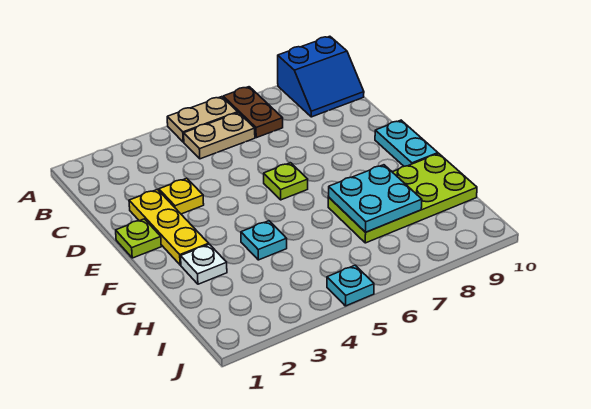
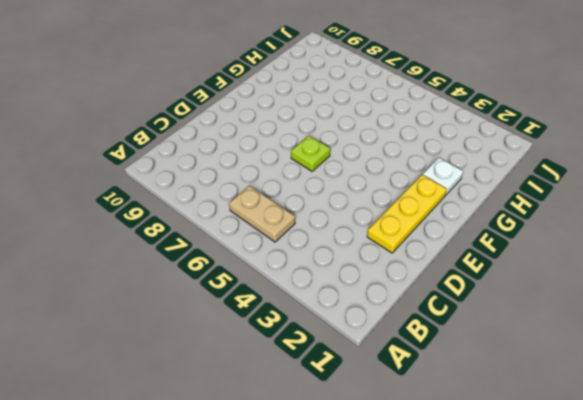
none -> tan 1x2 plate [167,97,238,142]
none -> brown 1x2 plate [223,87,283,138]
none -> blue 2x2 slope [278,36,364,117]

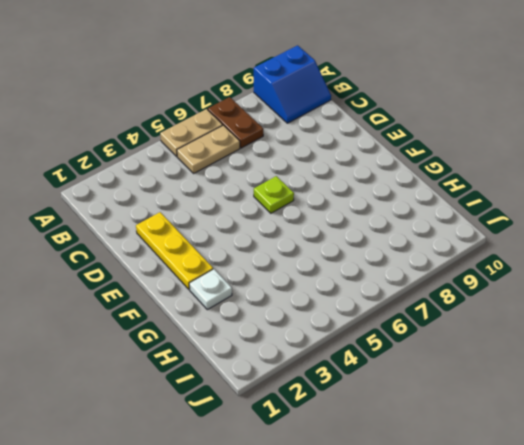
none -> yellow 1x1 plate [159,178,204,214]
none -> lime 1x1 plate [116,219,161,258]
none -> cyan 1x2 plate [375,120,438,166]

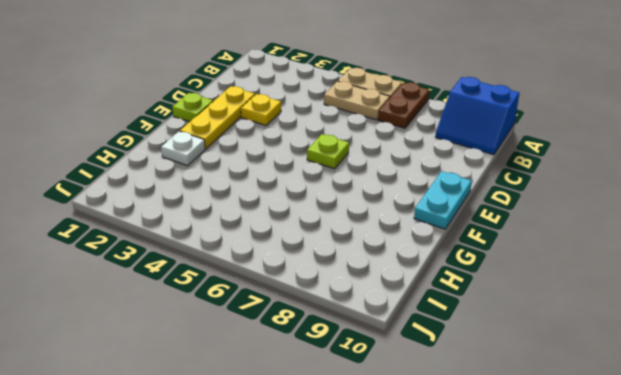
none -> cyan 1x1 plate [241,221,287,260]
none -> lime 2x4 plate [328,154,477,243]
none -> cyan 1x1 plate [327,265,374,306]

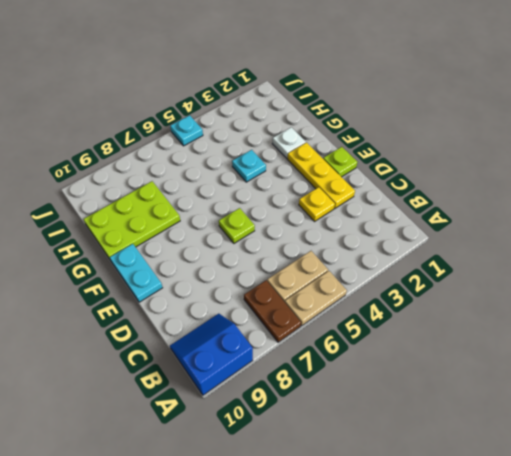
lime 2x3 plate [84,181,180,259] -> lime 2x4 plate [328,154,477,243]
none -> cyan 2x2 plate [328,165,422,232]

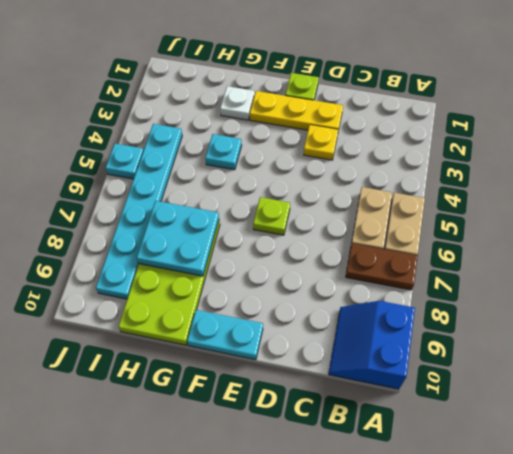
cyan 1x6 plate [96,124,182,299] -> none

